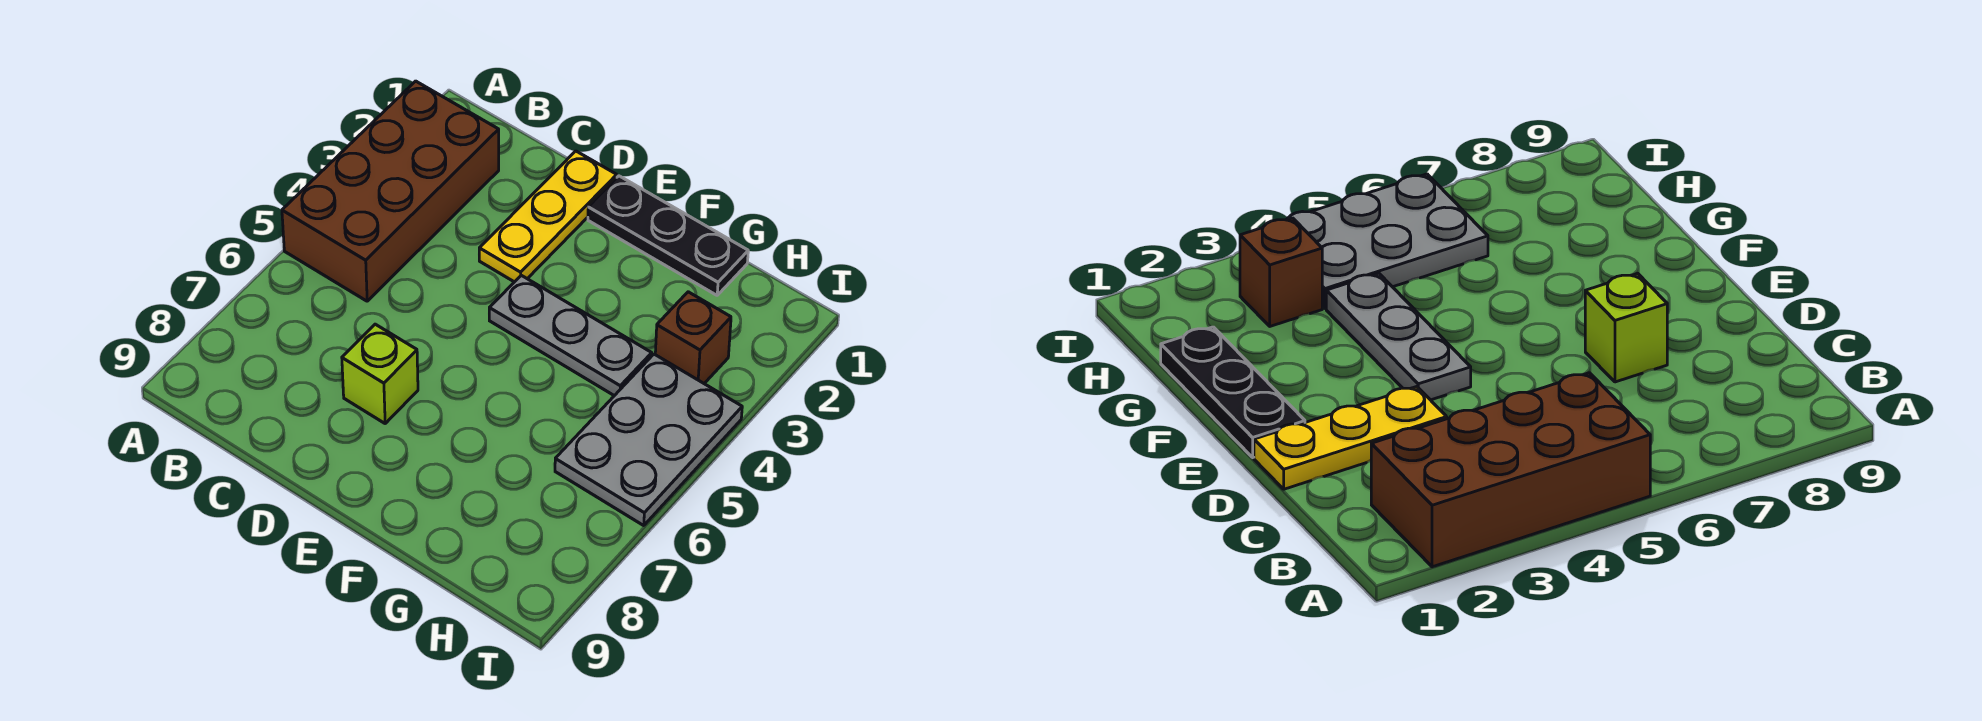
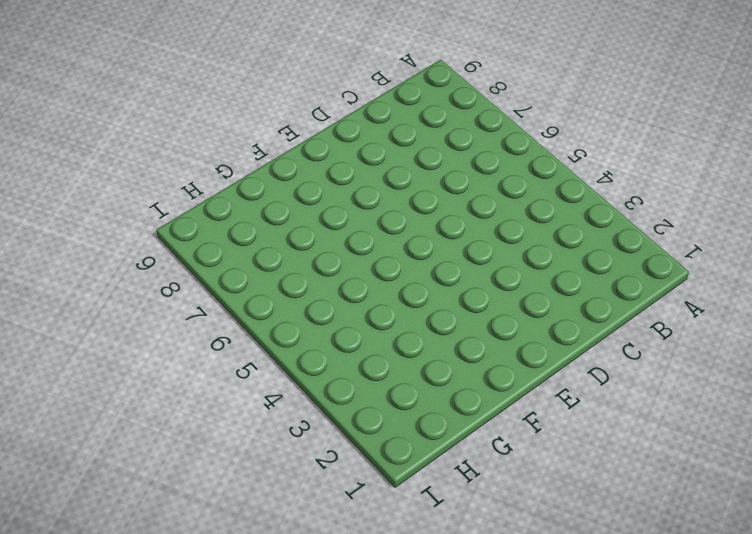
none -> brown 2x4 brick [282,81,499,301]
none -> yellow 1x3 plate [479,151,617,282]

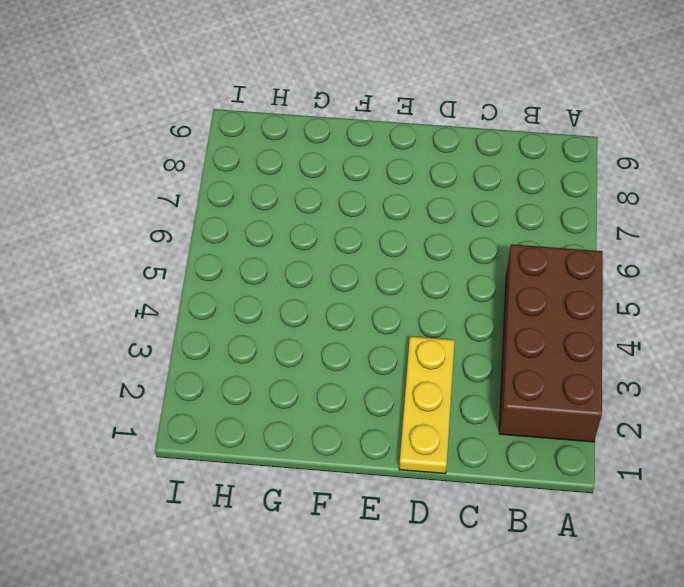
none -> lime 1x1 brick [342,324,418,423]
none -> black 1x3 plate [588,176,748,295]

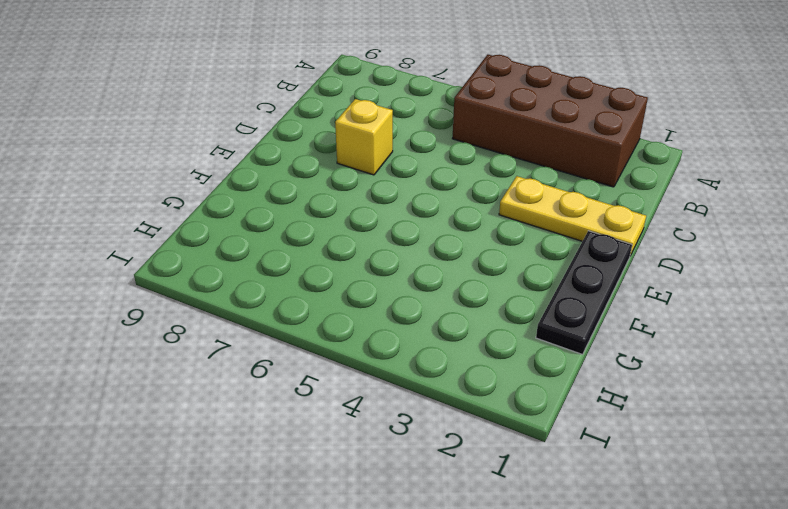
yellow 1x1 brick [335,99,393,175] -> lime 1x1 brick [342,324,418,423]
none -> grey 1x3 plate [489,275,652,396]
none -> brown 1x1 brick [655,292,731,383]

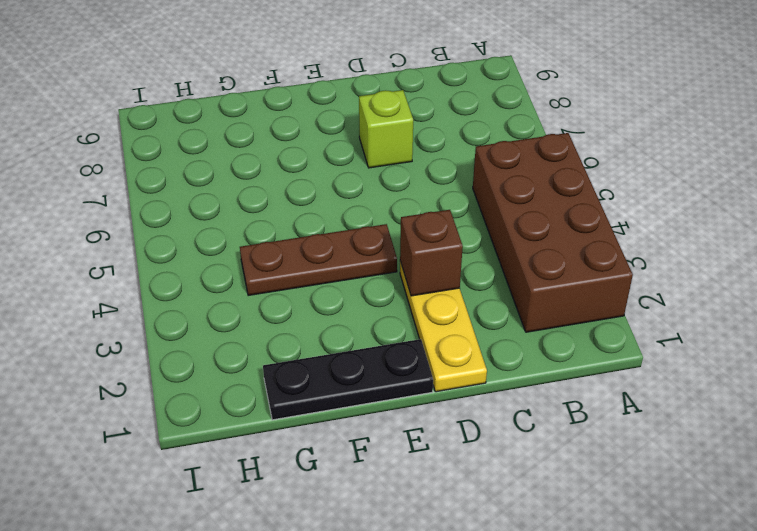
brown 1x1 brick [400,210,463,296] -> brown 1x1 brick moved to [655,292,731,383]
brown 1x3 plate [240,224,397,296] -> grey 1x3 plate [489,275,652,396]
none -> grey 2x3 plate [555,354,742,525]

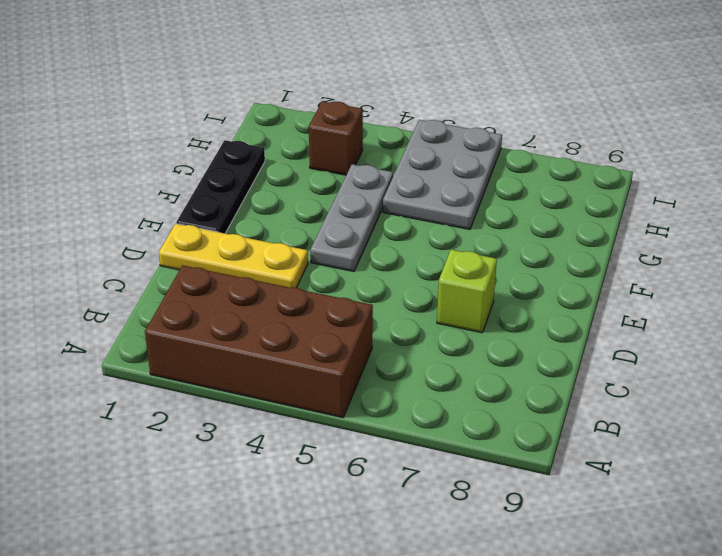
grey 2x3 plate [383,120,502,229] -> grey 2x3 plate turned to [555,354,742,525]

